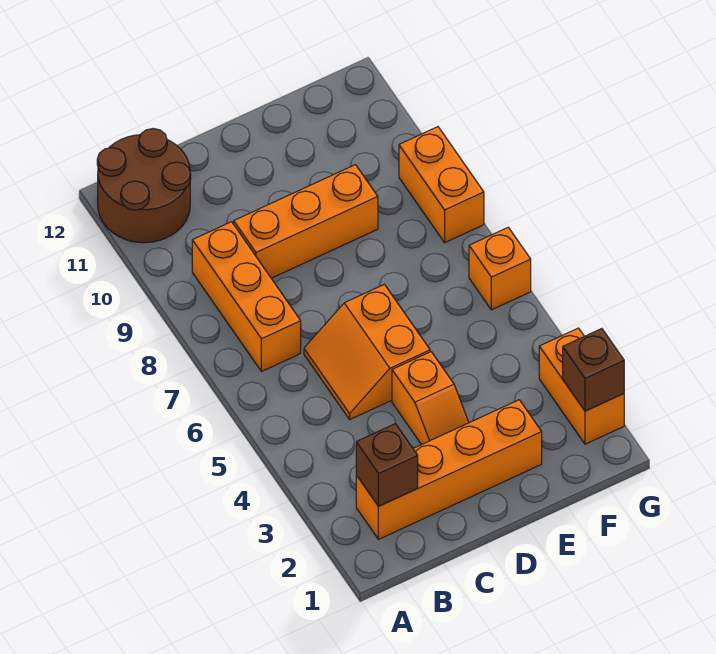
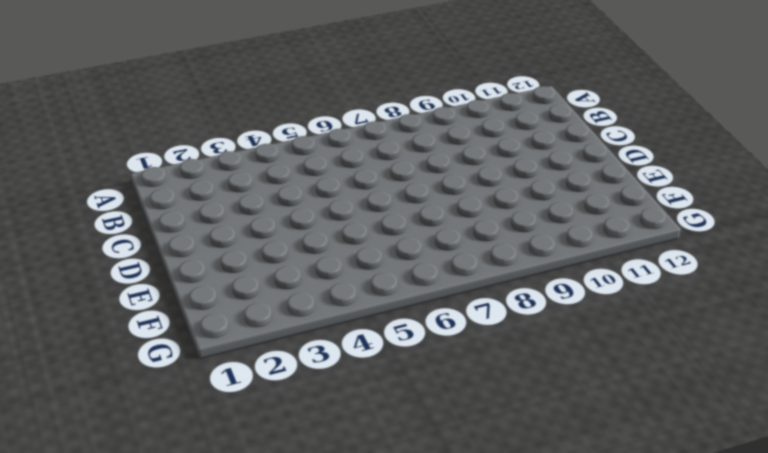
none -> brown 2x2 round brick [97,129,191,243]
none -> orange 1x4 brick [356,400,542,539]

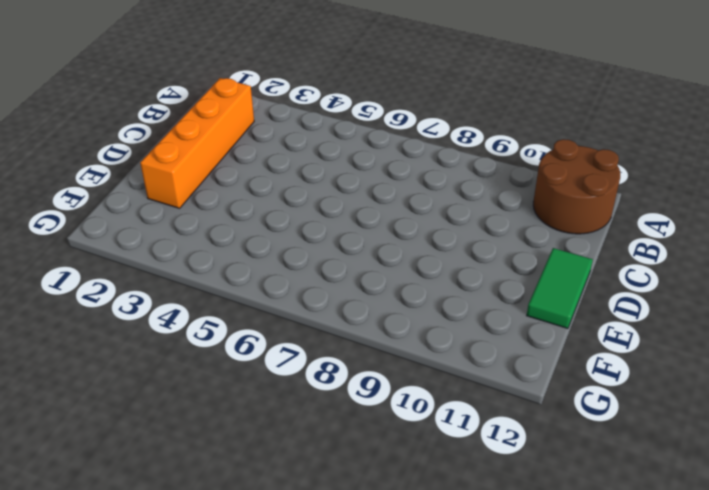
green 1x2 tile [527,248,593,329] -> none
none -> orange 1x3 brick [192,222,301,371]
none -> orange 2x2 slope [304,284,430,419]

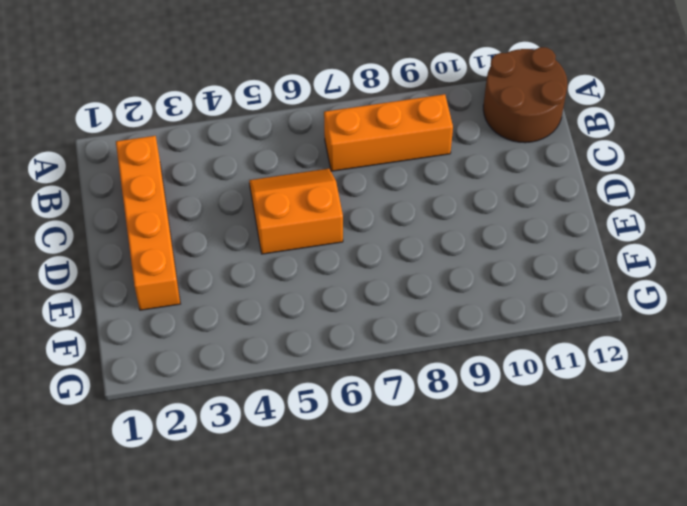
none -> orange 1x3 brick [234,165,378,278]
none -> orange 1x2 slope [392,352,469,445]

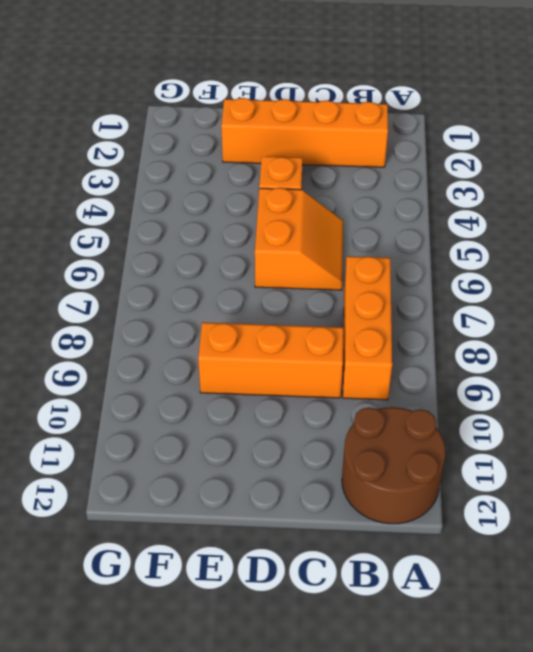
none -> orange 1x2 brick [539,328,624,444]
none -> orange 1x1 brick [469,227,531,310]

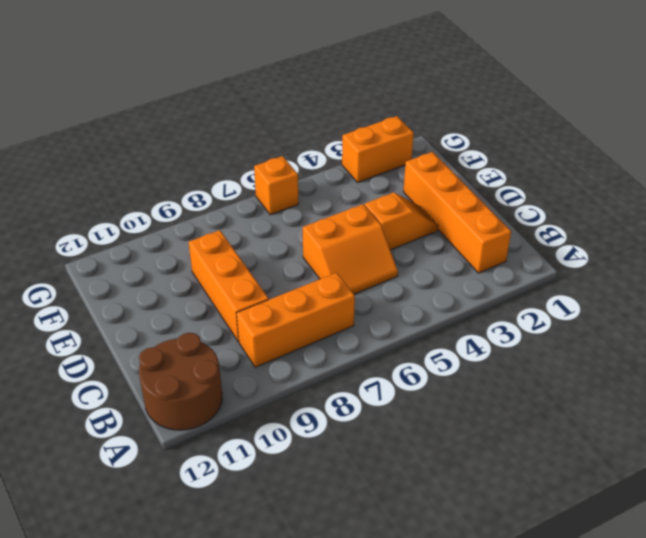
none -> orange 1x2 brick [399,127,484,243]
none -> brown 1x1 brick [356,424,418,506]

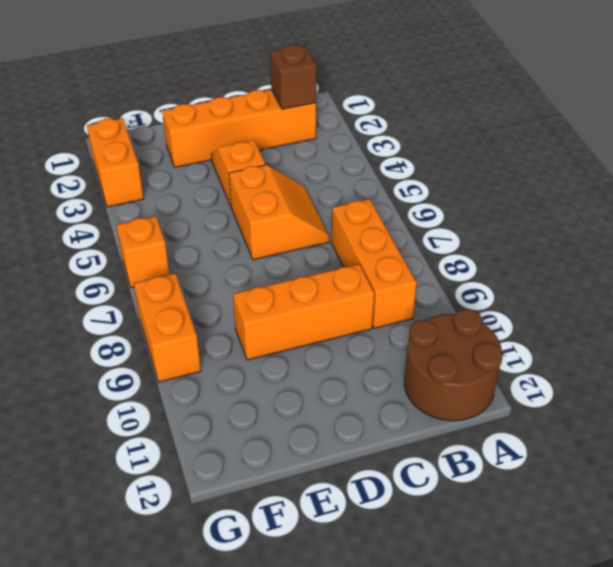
none -> brown 1x1 brick [563,329,624,411]

